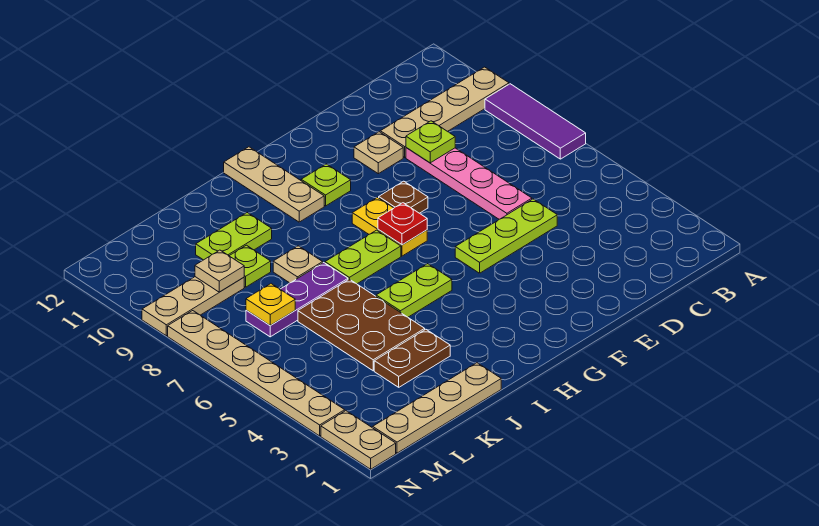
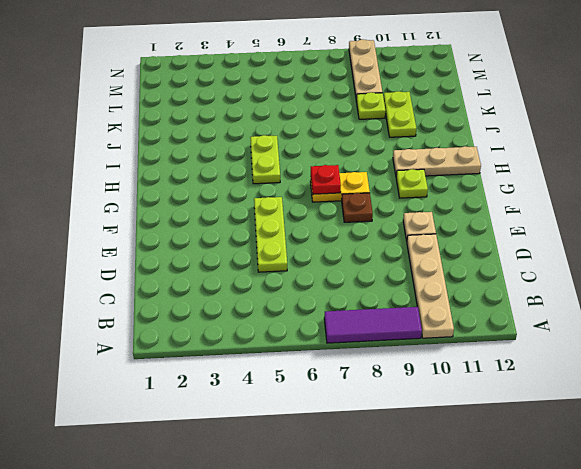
none -> pink 1x4 plate [406,148,532,219]
none -> lime 1x2 plate [325,230,401,284]
none -> tan 1x4 plate [373,363,501,453]

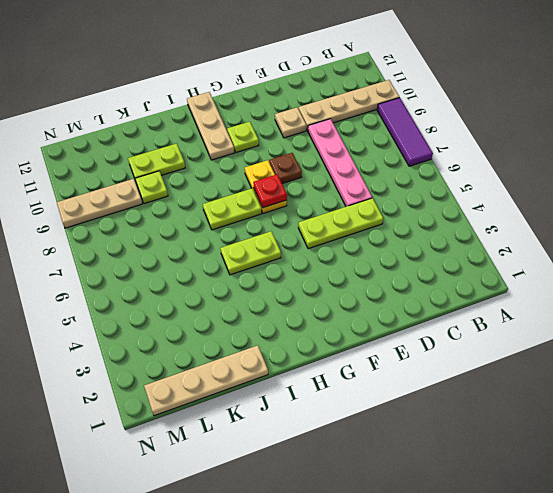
none -> brown 1x2 plate [374,329,450,387]
none -> brown 2x3 plate [298,279,425,371]
none -> purple 1x3 plate [246,263,348,337]

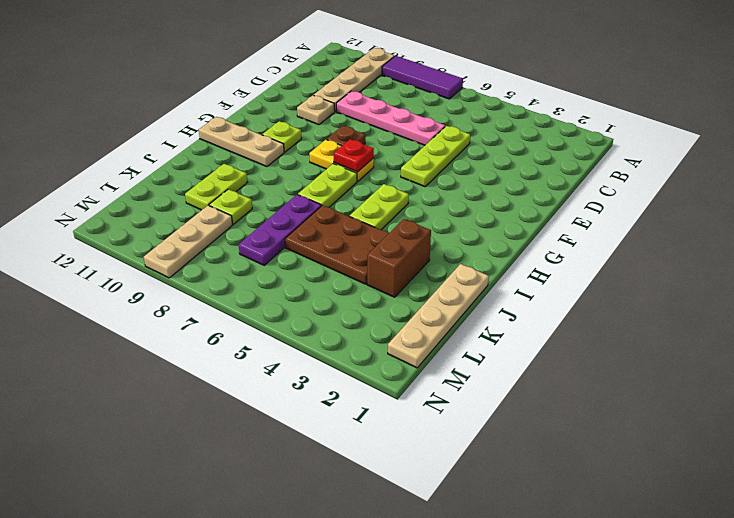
brown 1x2 brick [367,219,431,297] -> brown 1x2 plate [374,329,450,387]
none -> tan 1x1 plate [273,246,323,283]
none -> tan 1x2 plate [321,411,396,469]
none -> tan 1x6 plate [168,311,345,436]

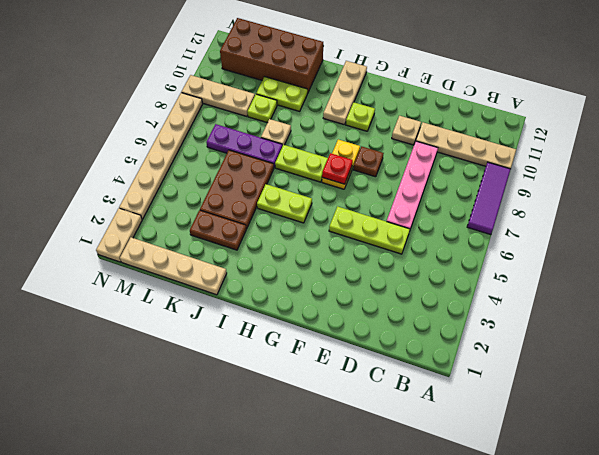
brown 2x4 brick [220,18,323,93] -> none
none -> lime 1x1 plate [406,121,455,163]
none -> yellow 1x1 plate [246,284,295,326]
none -> tan 1x1 plate [195,250,244,292]

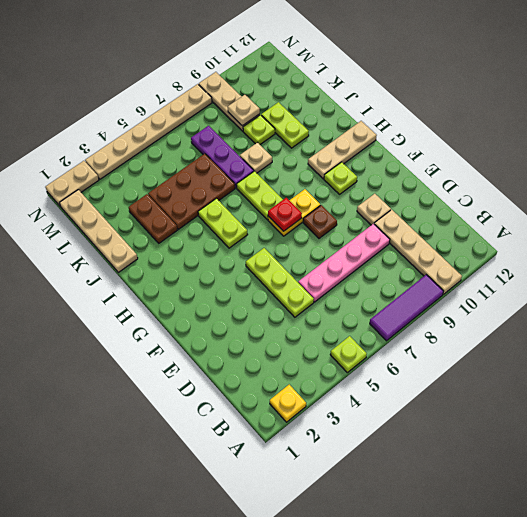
yellow 1x1 plate [270,385,306,422] -> yellow 1x1 plate moved to [246,284,295,326]
lime 1x1 plate [330,336,367,373] -> lime 1x1 plate moved to [406,121,455,163]

